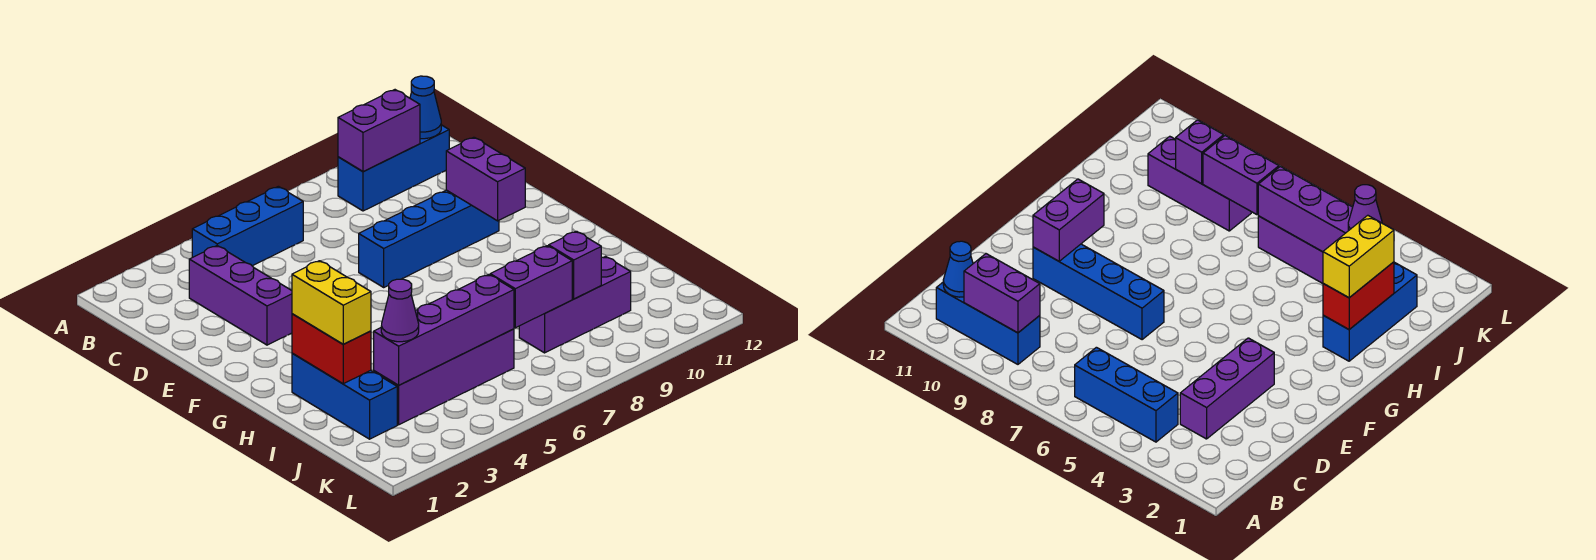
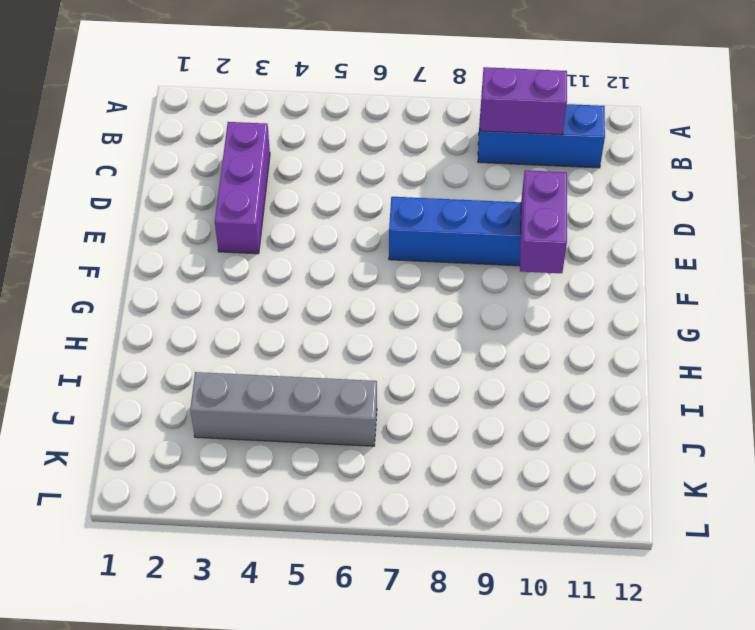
grey 1x4 brick [190,372,377,446] -> purple 1x4 brick [374,329,514,425]
none -> blue 1x3 brick [192,186,303,266]
none -> blue 1x3 brick [292,353,397,439]
none -> purple 1x3 brick [519,256,631,353]

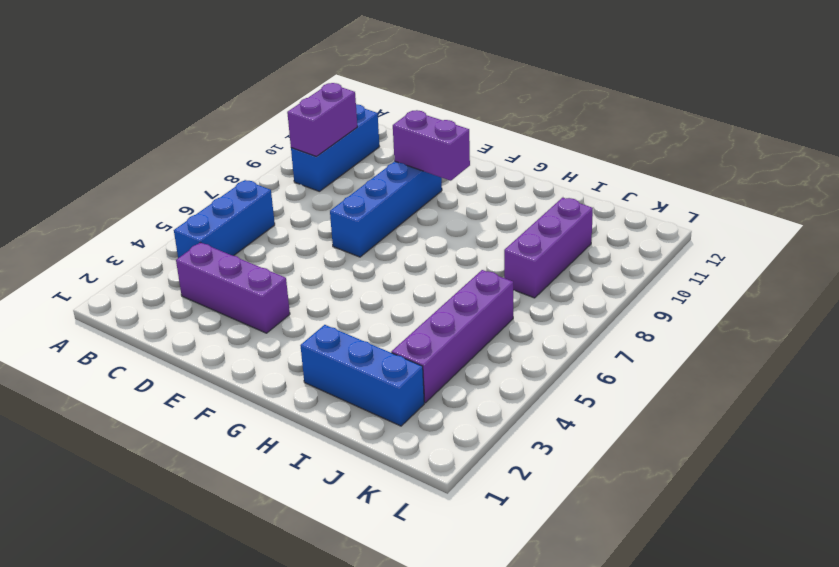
none -> blue 1x1 cone [410,76,441,139]
none -> red 1x2 brick [292,314,371,384]
none -> purple 1x4 brick [374,275,514,385]

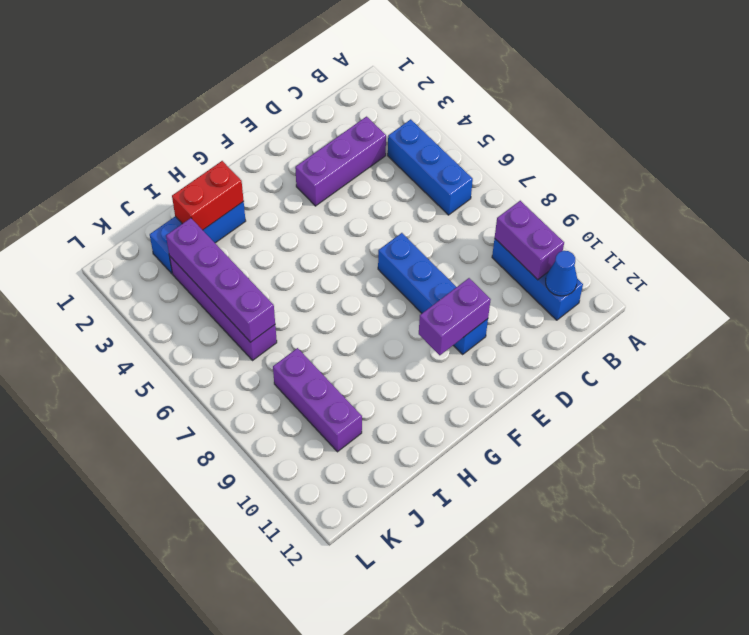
none -> purple 1x2 brick [490,246,572,328]
none -> purple 1x1 brick [549,231,601,299]
none -> yellow 1x2 brick [292,261,371,344]

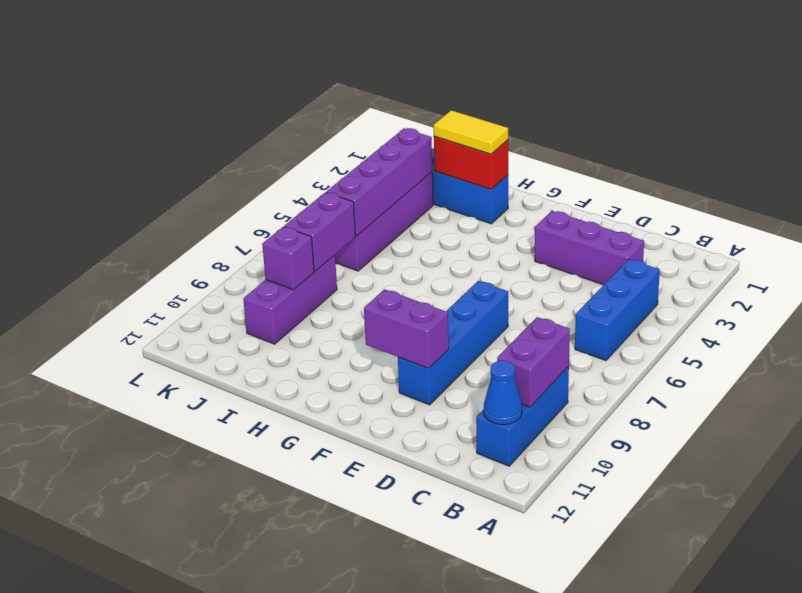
yellow 1x2 tile [434,110,508,154] -> yellow 1x2 brick [292,261,371,344]
none -> purple 1x1 cone [381,279,419,342]

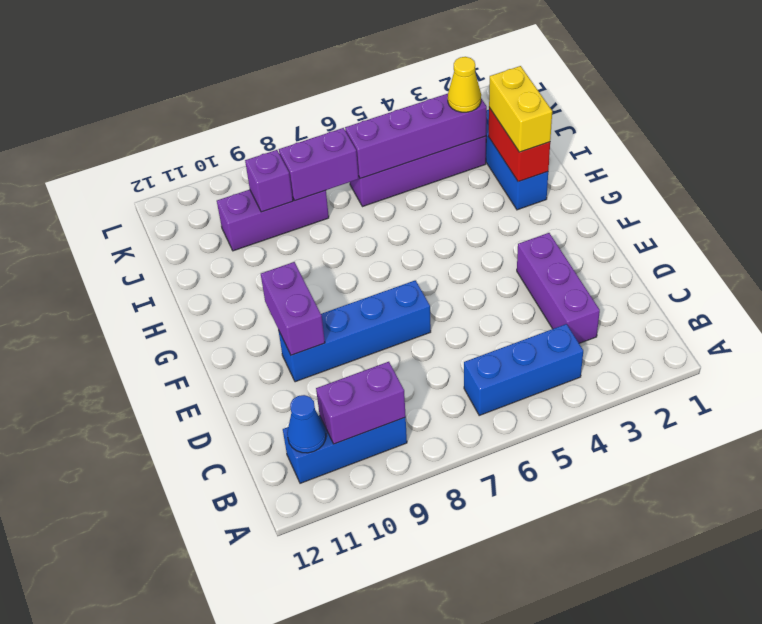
yellow 1x1 cone [448,57,481,112] -> purple 1x1 cone [381,279,419,342]

